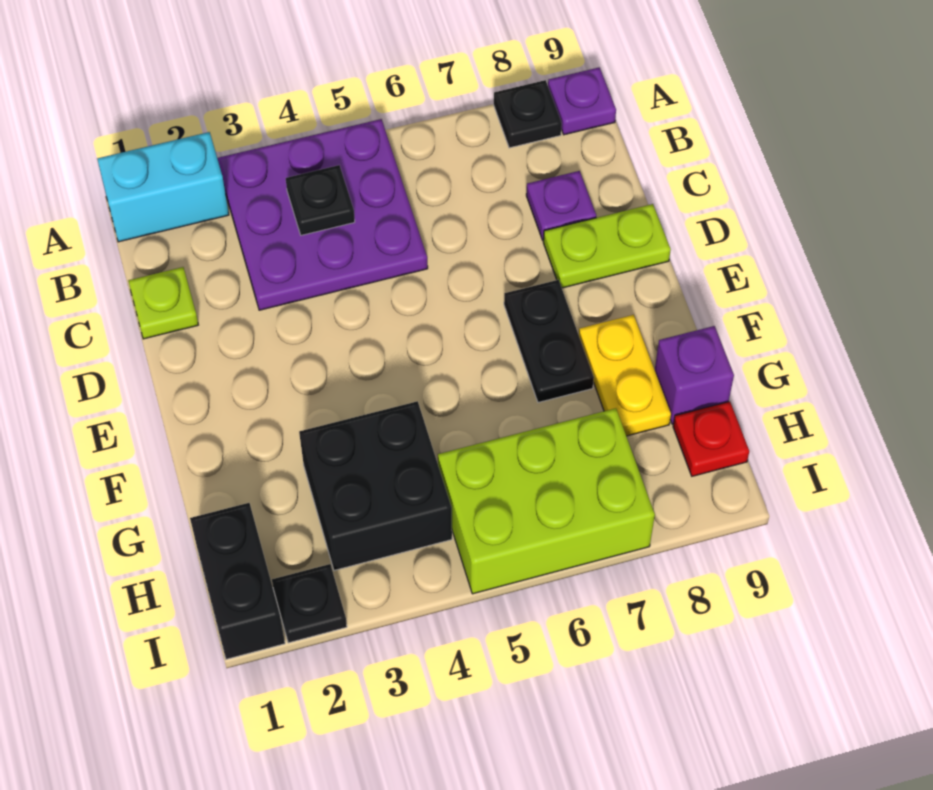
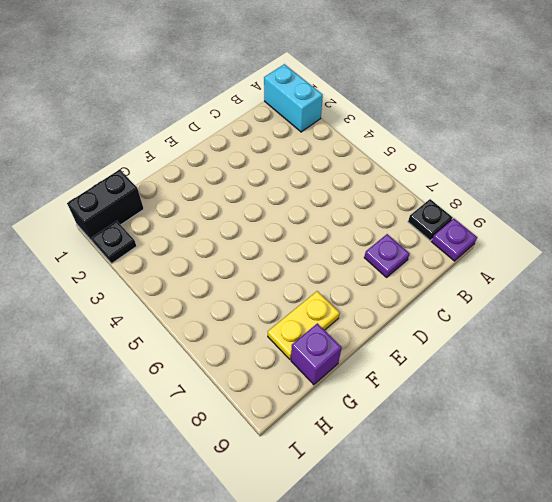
none -> purple 3x3 plate [217,119,428,310]
none -> lime 1x1 plate [128,267,198,339]
none -> lime 1x2 plate [543,204,671,288]

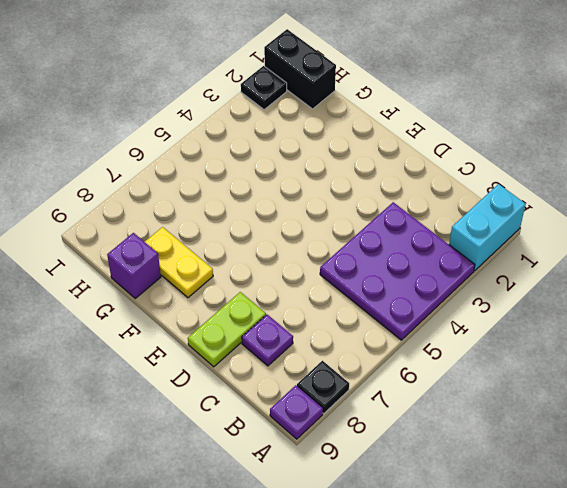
none -> lime 1x1 plate [128,267,198,339]
none -> black 1x2 plate [504,280,594,402]
none -> black 2x2 brick [299,401,452,570]

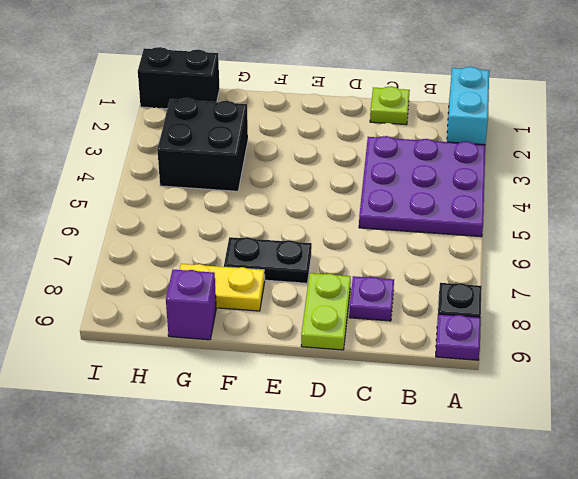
none -> lime 2x3 brick [438,408,655,594]
none -> red 1x1 plate [673,402,749,476]
none -> black 1x1 plate [272,564,347,643]

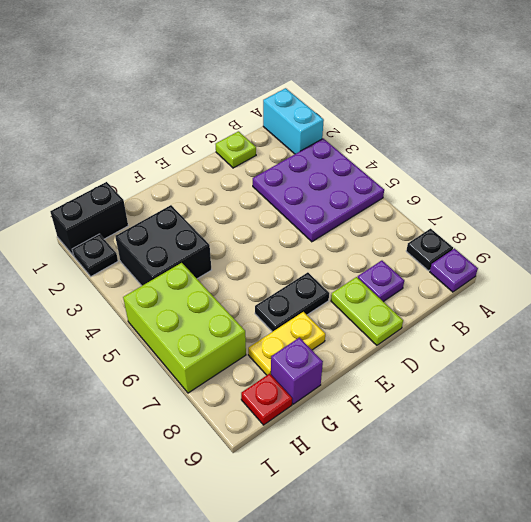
none -> black 1x1 plate [286,165,355,235]

